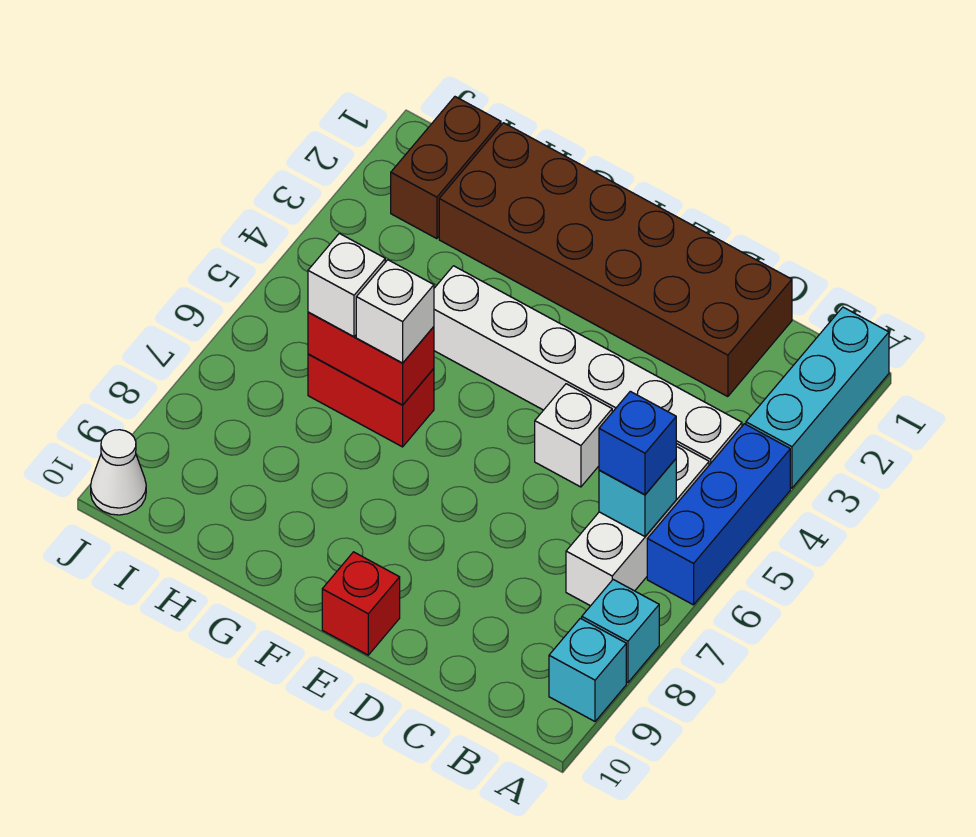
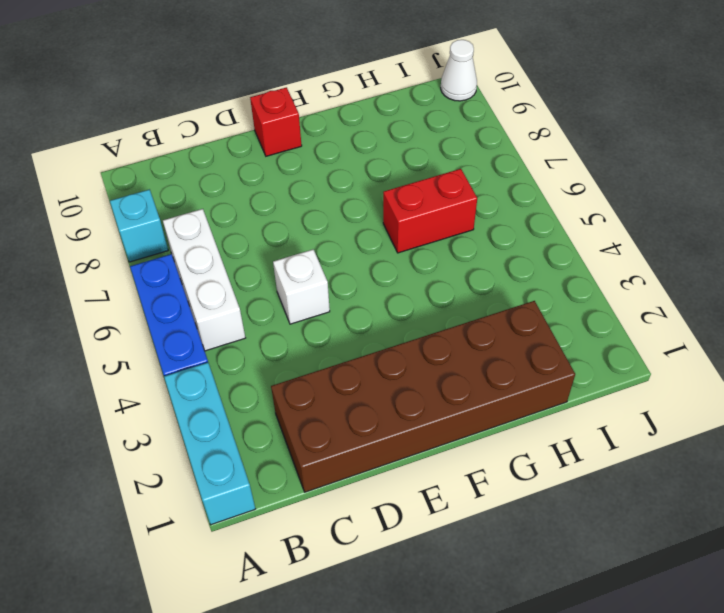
none -> cyan 1x1 brick [549,618,626,721]
none -> white 1x6 brick [434,266,742,465]
none -> brown 1x2 brick [391,97,501,239]

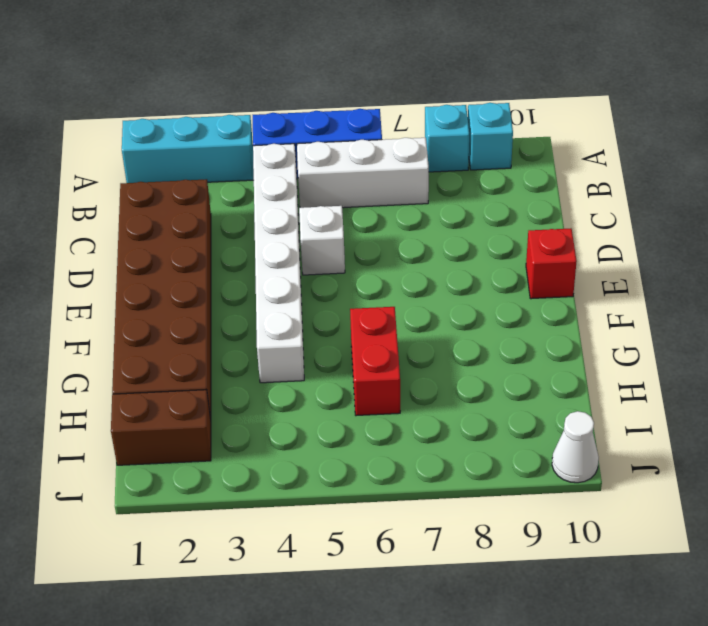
none -> cyan 1x1 brick [599,459,676,536]
none -> red 1x2 brick [308,312,434,405]
none -> blue 1x1 brick [599,391,676,495]

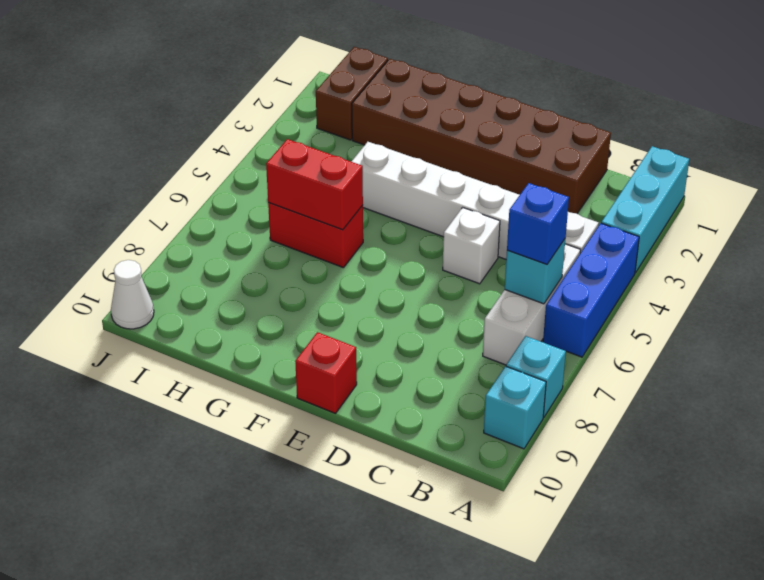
none -> white 1x1 brick [356,260,434,363]
none -> white 1x1 brick [308,233,385,337]

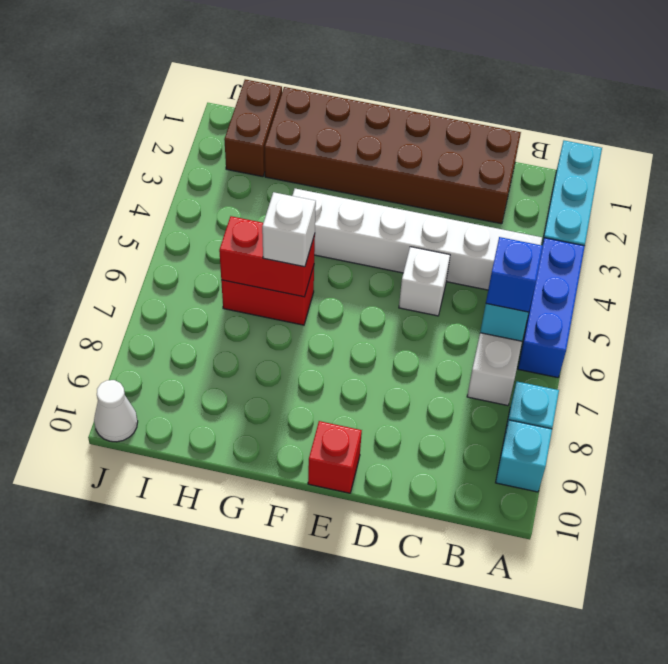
none -> white 1x1 brick [308,233,385,337]

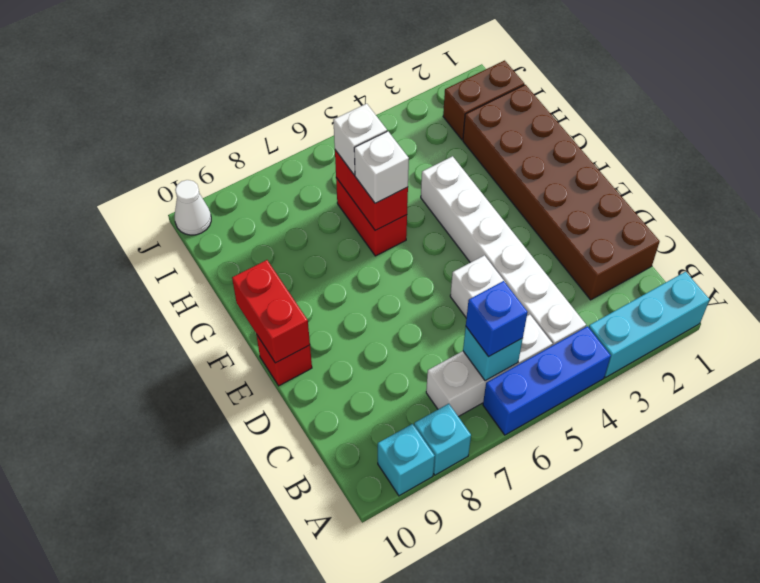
red 1x2 brick [232,260,310,363] -> none

